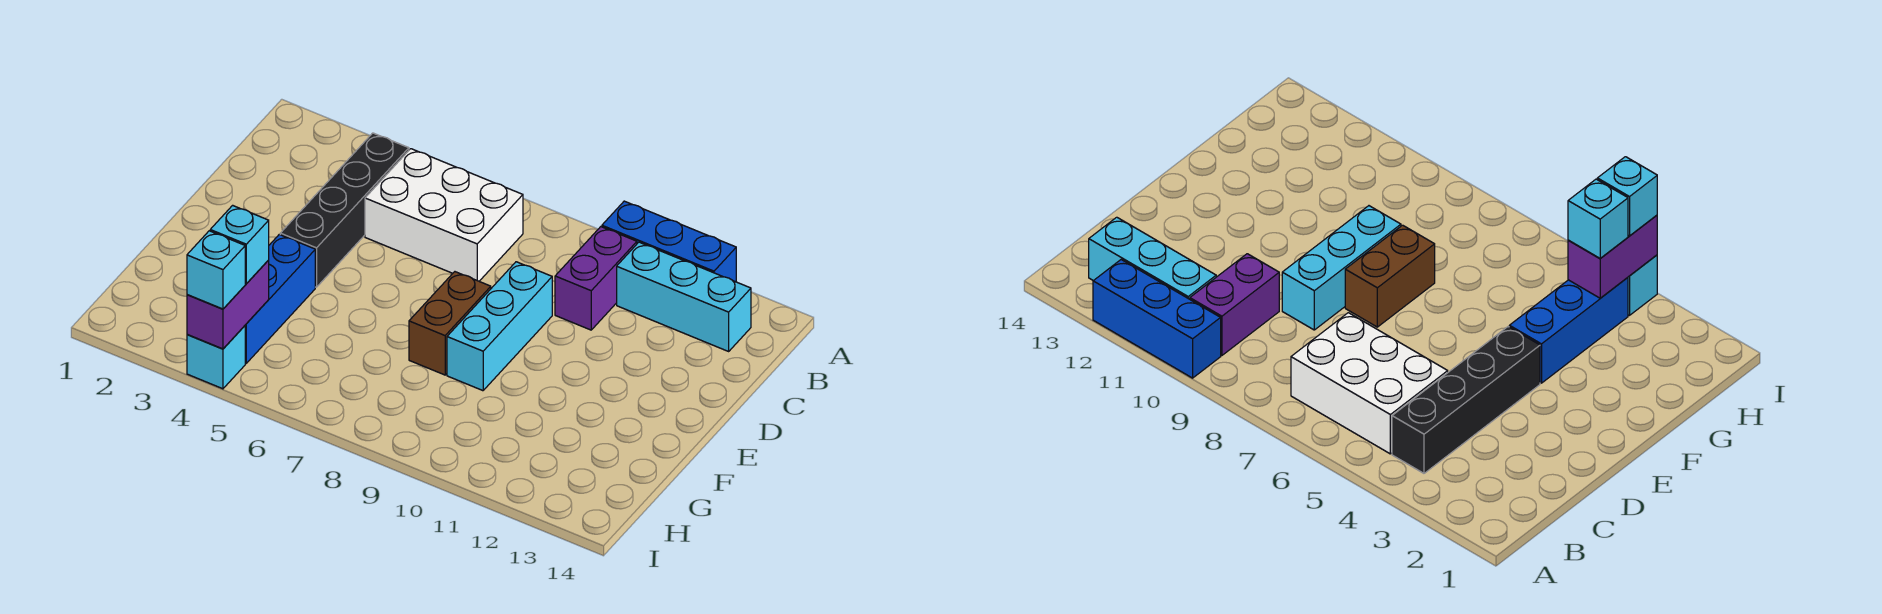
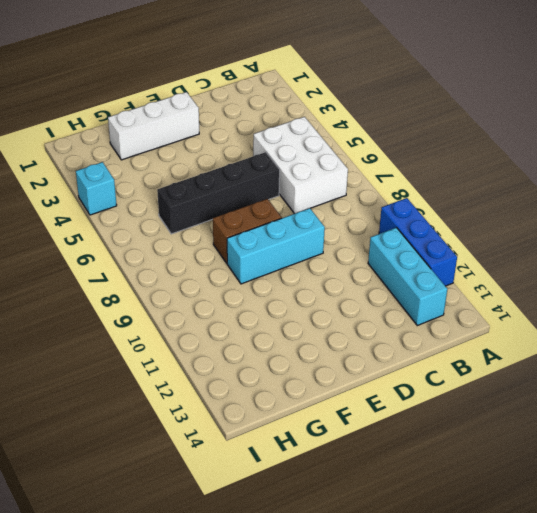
black 1x4 brick [157,152,280,234] -> black 1x4 brick moved to [280,133,409,287]
white 1x3 brick [108,92,199,160] -> none
none -> purple 1x2 brick [555,227,637,330]
none -> blue 1x3 brick [245,234,315,363]
none -> purple 1x2 brick [187,260,269,349]

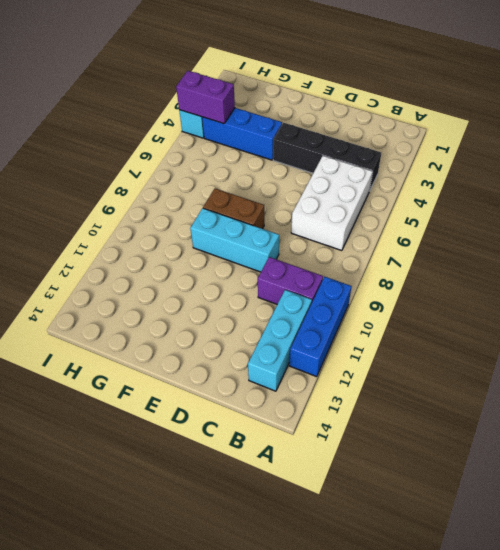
none -> cyan 1x1 brick [210,205,269,284]
none -> cyan 1x1 brick [187,231,245,309]

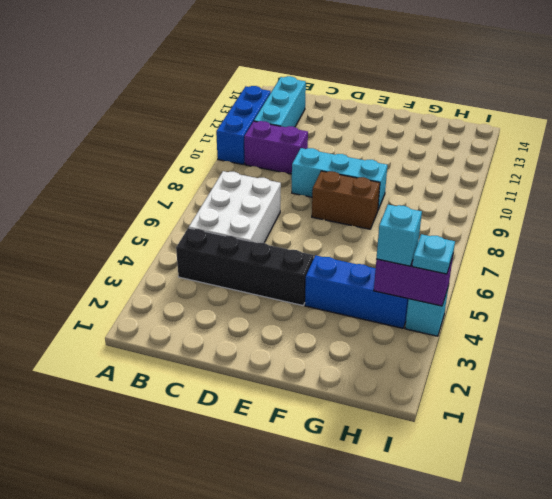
cyan 1x1 plate [412,234,455,274] -> cyan 1x1 brick [187,231,245,309]

